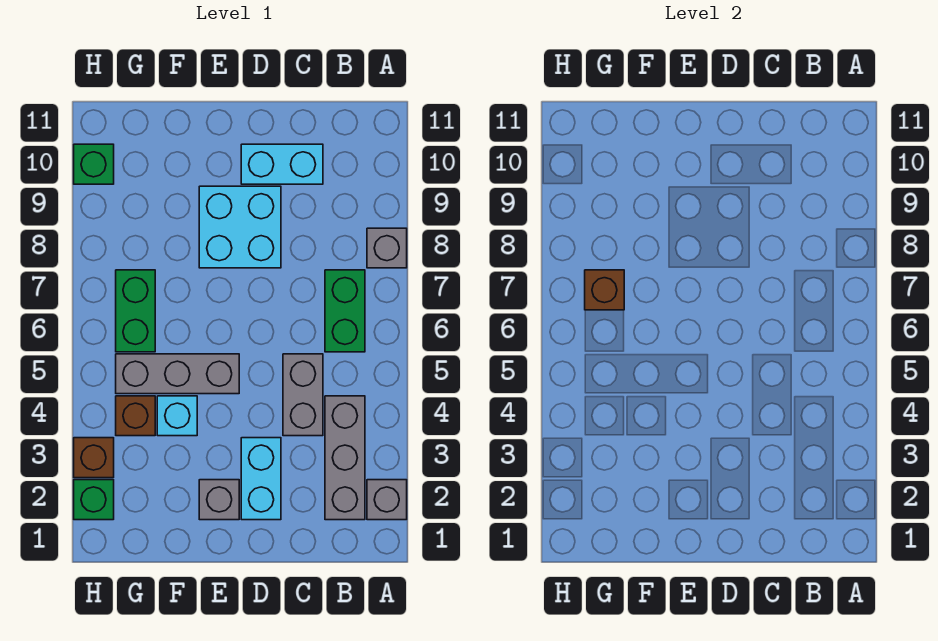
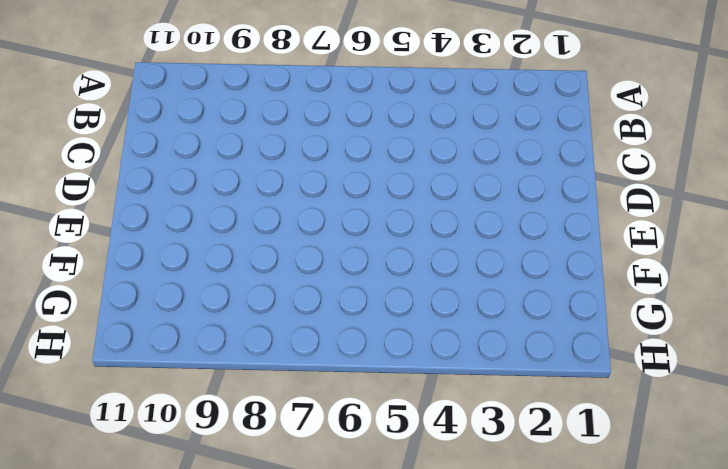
none -> grey 1x1 brick [367,480,407,520]
none -> grey 1x1 brick [367,228,407,268]
none -> grey 1x3 brick [325,396,365,520]

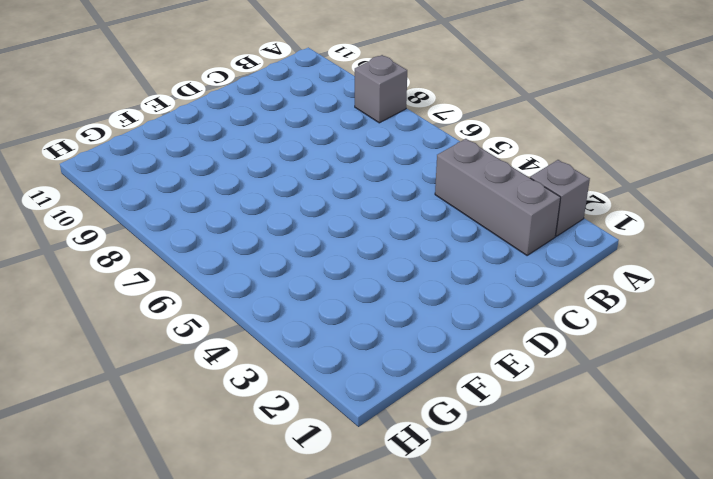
none -> green 1x2 brick [325,270,365,352]
none -> grey 1x2 brick [283,354,323,436]
none -> cyan 1x2 brick [241,144,323,184]

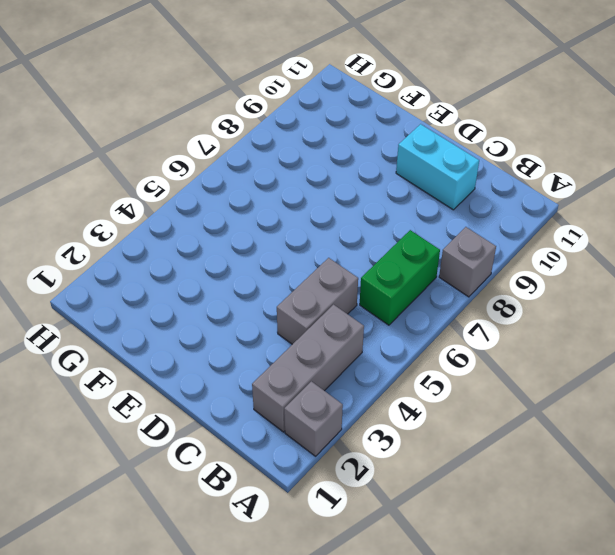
none -> cyan 1x2 brick [241,438,281,520]
none -> cyan 2x2 brick [199,186,281,268]
none -> grey 1x1 brick [199,480,239,520]

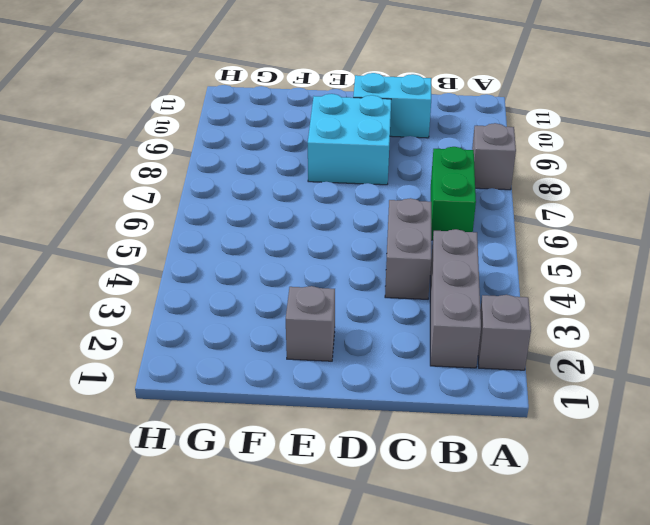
none -> cyan 1x2 brick [241,438,281,520]
none -> grey 1x3 brick [116,354,239,394]
none -> cyan 1x1 brick [157,396,197,436]

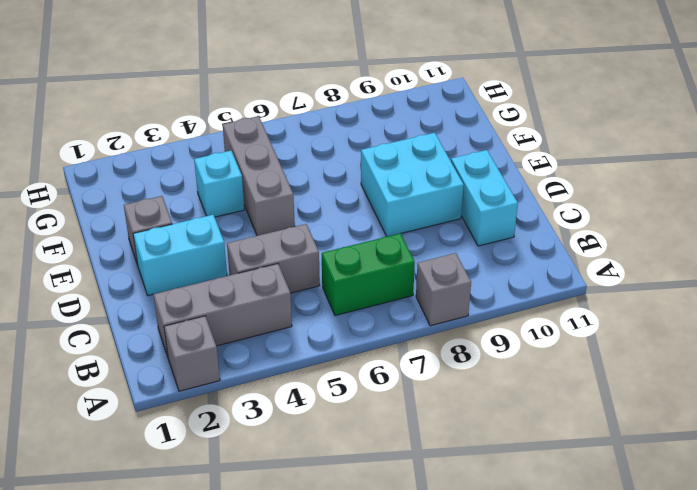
none -> brown 1x1 brick [116,396,155,436]
none -> green 1x2 brick [116,270,155,352]
none -> green 1x1 brick [74,480,114,520]

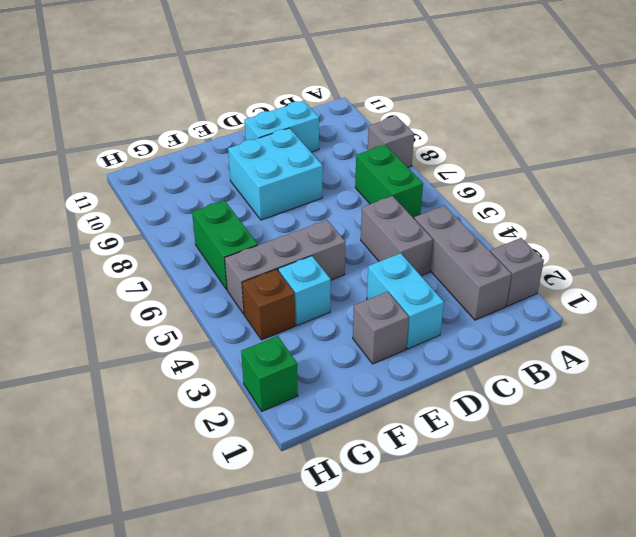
none -> brown 1x1 brick [74,438,114,478]
none -> green 1x1 brick [74,144,114,184]
none -> brown 1x1 brick [585,270,624,310]

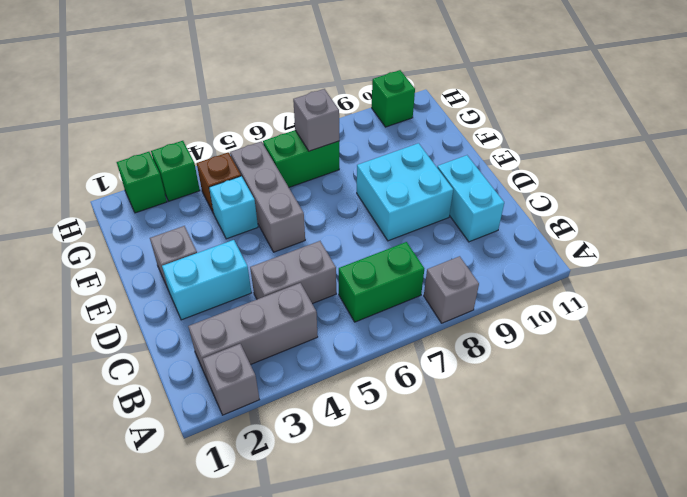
grey 1x1 brick [293,89,339,151] -> brown 1x1 brick [585,270,624,310]
green 1x1 brick [151,141,200,201] -> brown 1x1 brick [74,438,114,478]

